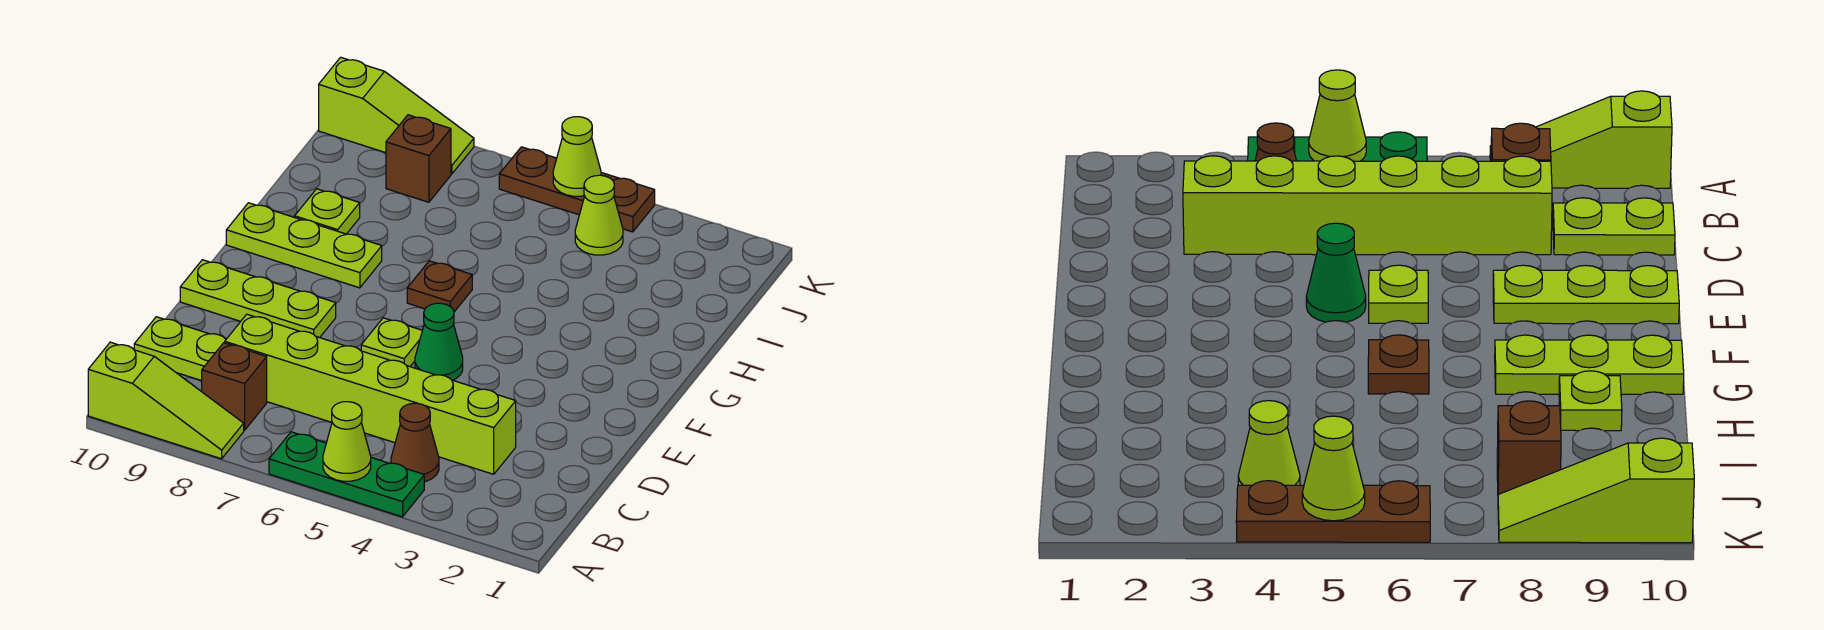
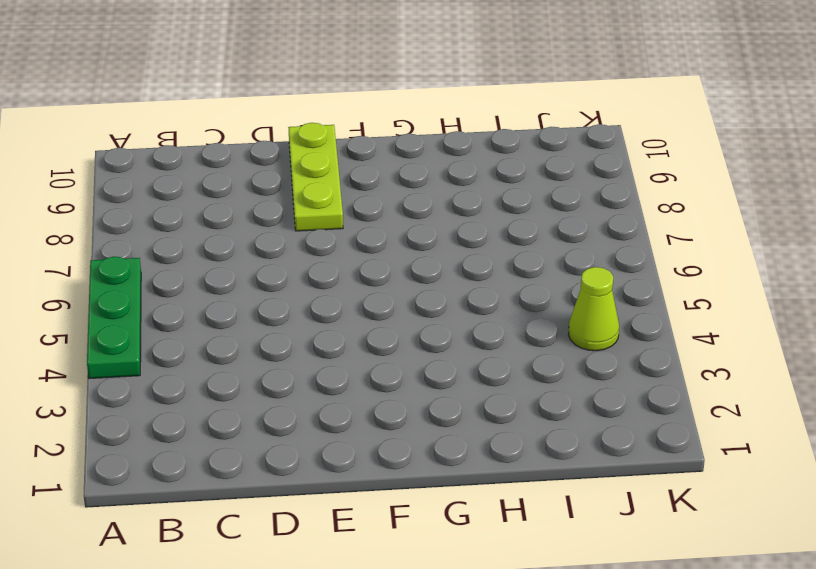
none -> lime 1x3 slope [88,342,244,459]
none -> brown 1x1 cone [391,403,439,482]
none -> brown 1x1 brick [202,343,267,430]

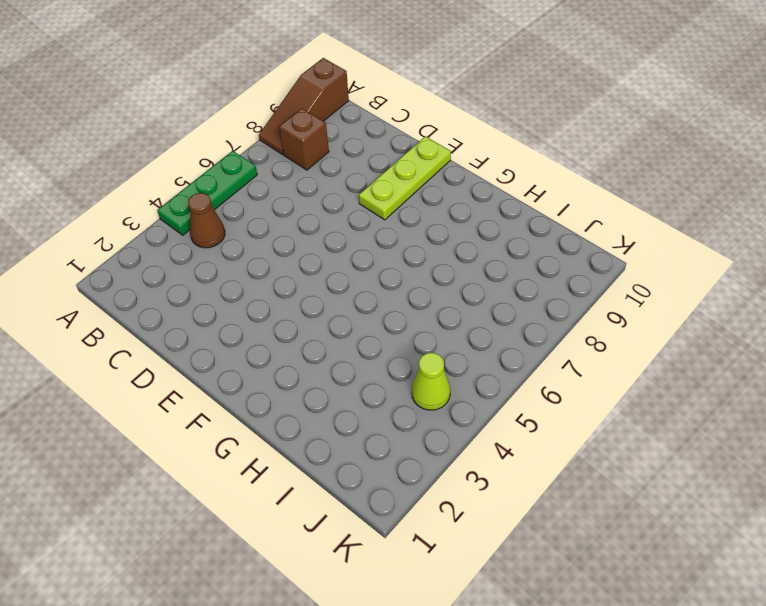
brown 1x3 slope [259,58,349,154] -> lime 1x3 slope [88,342,244,459]
none -> lime 1x6 brick [225,314,516,474]
none -> lime 1x2 plate [134,317,226,381]
none -> green 1x1 cone [415,303,463,380]

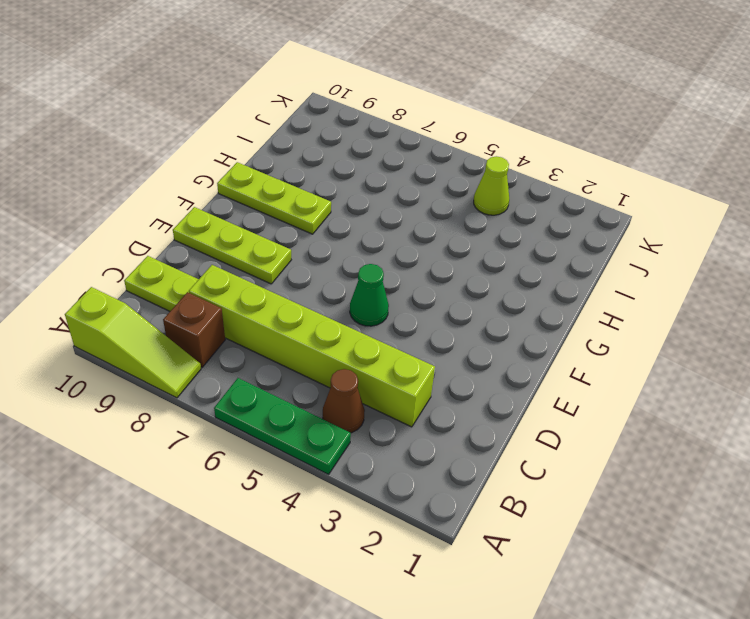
none -> lime 1x1 plate [361,318,422,366]
none -> brown 1x1 plate [407,261,472,312]
none -> lime 1x1 plate [295,189,360,234]

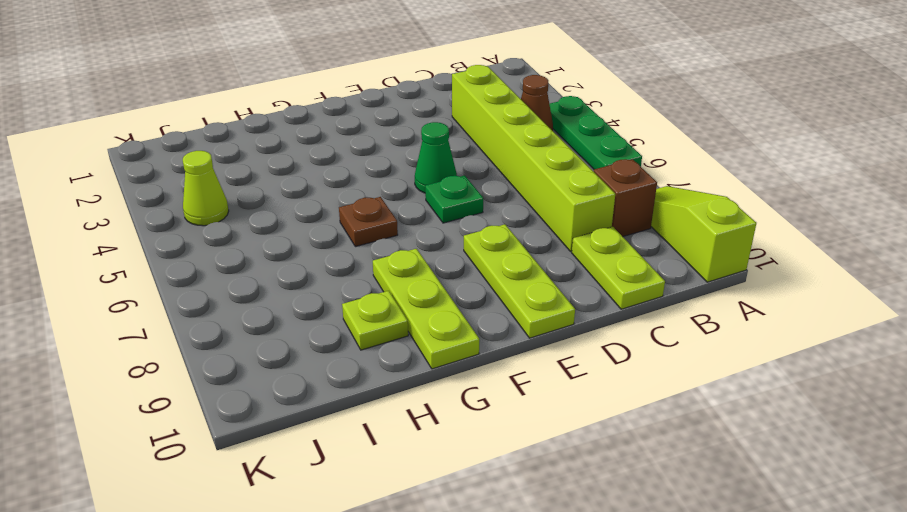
green 1x1 plate [425,175,483,223] -> lime 1x1 plate [361,318,422,366]
none -> brown 1x1 brick [386,115,451,202]
none -> brown 1x3 plate [499,147,655,232]
none -> lime 1x3 slope [319,57,474,174]

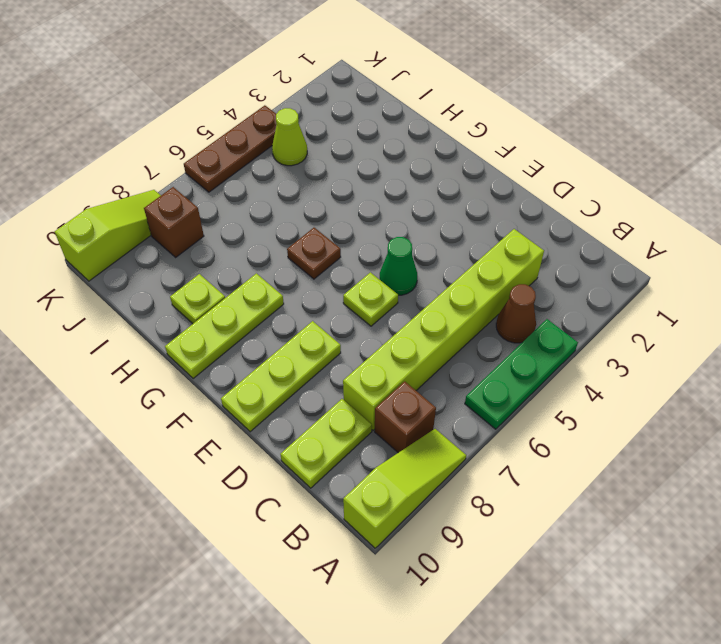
none -> lime 1x1 cone [323,402,371,481]
none -> lime 1x1 cone [553,117,601,196]

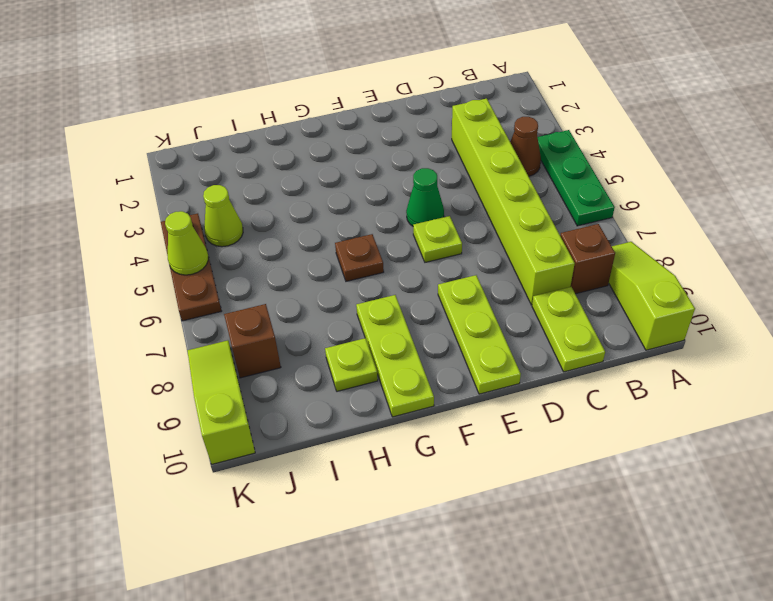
none -> lime 1x1 cone [323,402,371,481]

